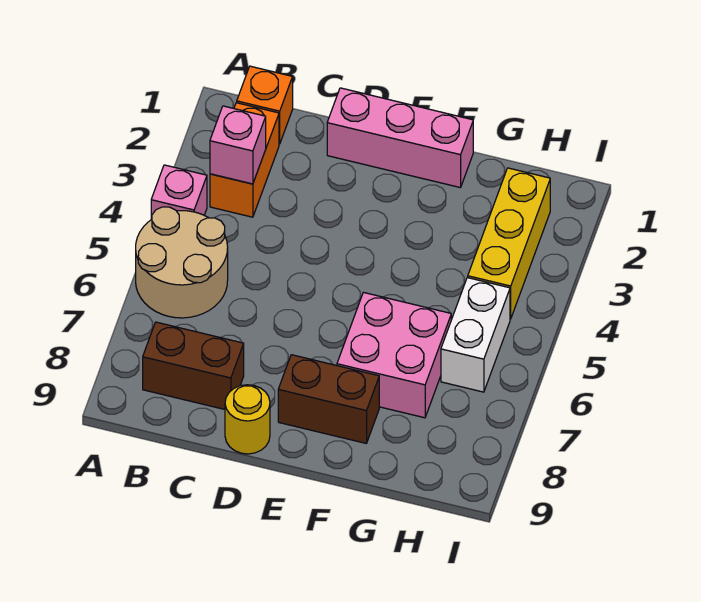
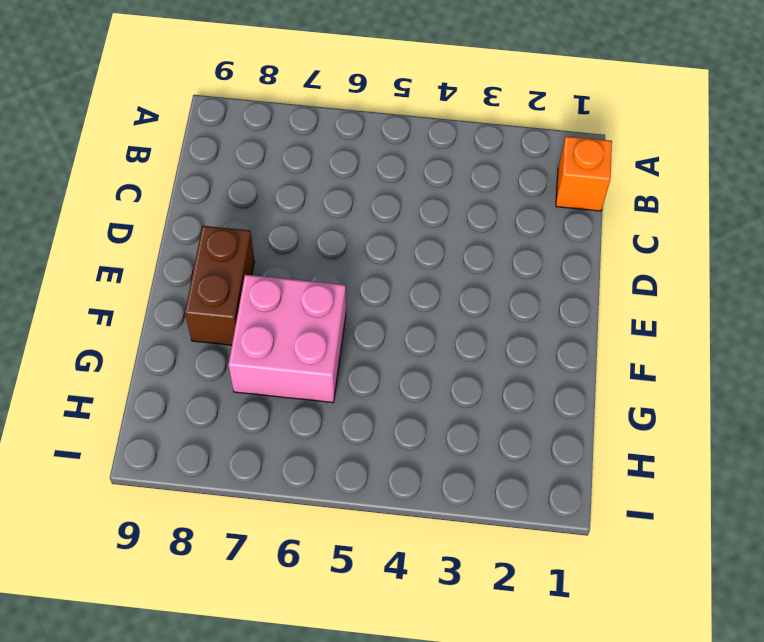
none -> pink 1x1 brick [151,165,207,220]
none -> tan 2x2 round brick [136,207,228,318]
none -> orange 1x2 brick [210,103,279,217]

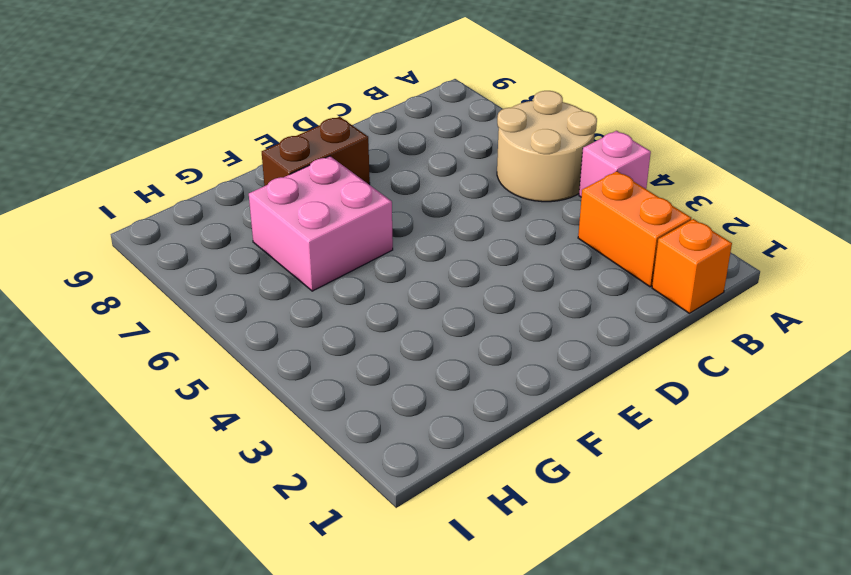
none -> brown 1x2 brick [143,322,244,409]
none -> pink 1x3 brick [327,88,473,188]
none -> yellow 1x1 round brick [225,385,270,454]

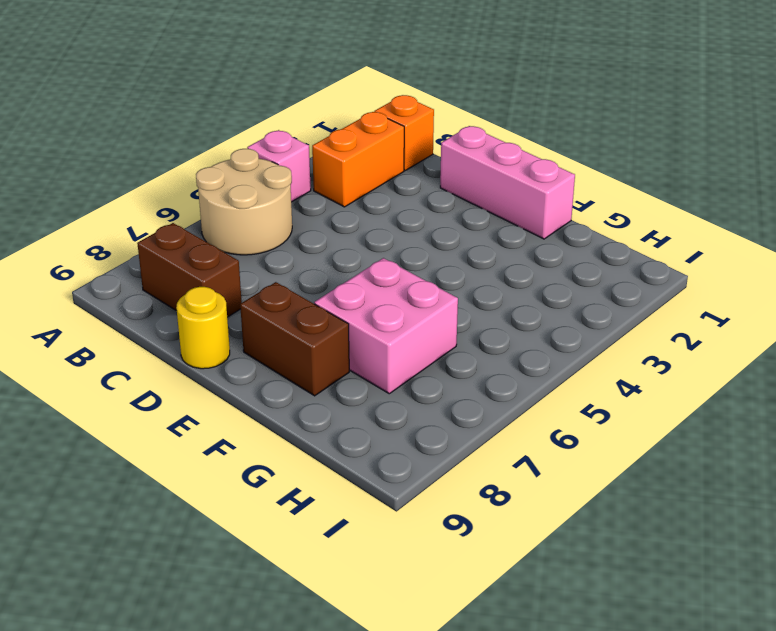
none -> yellow 1x3 brick [468,168,550,319]
none -> white 1x2 brick [441,278,510,392]
none -> pink 1x1 brick [210,106,266,184]

